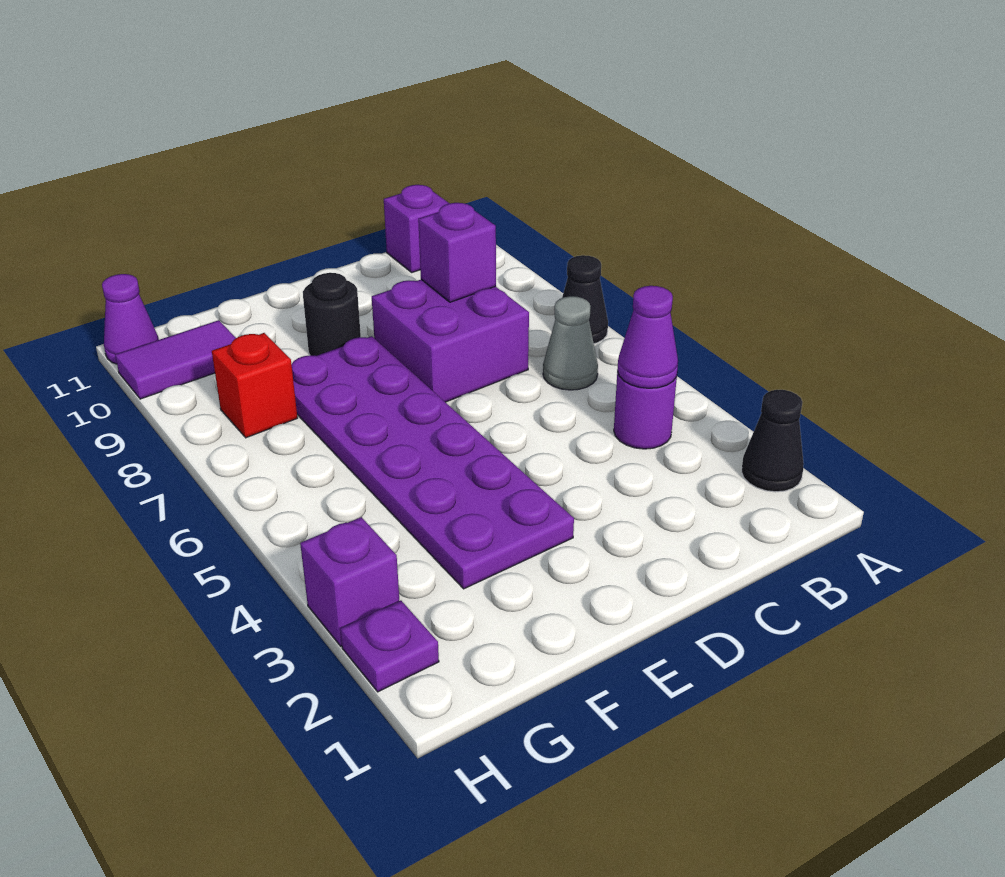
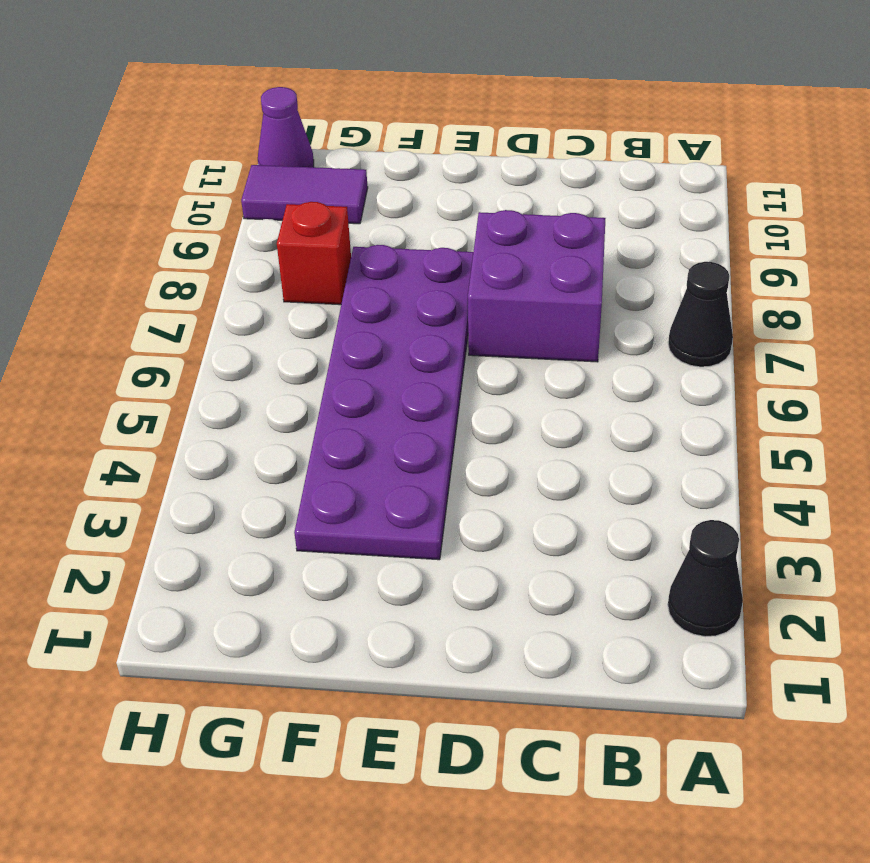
none -> purple 1x1 round brick [614,372,677,449]
none -> grey 1x1 cone [543,296,598,390]
none -> purple 1x1 brick [384,185,449,272]

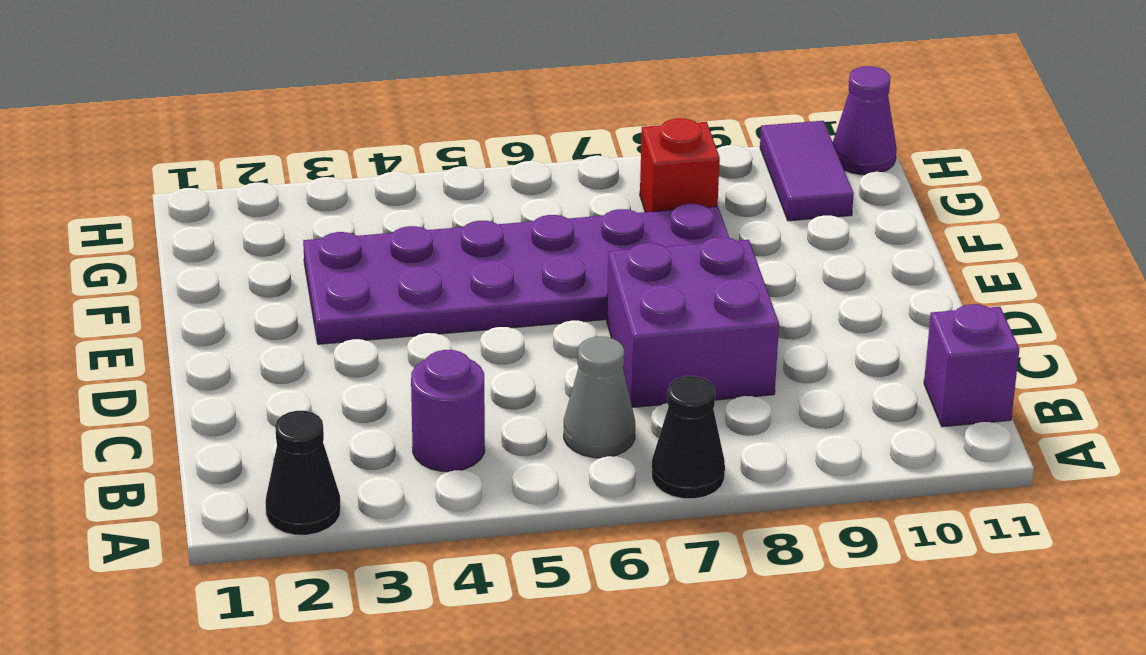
none -> black 1x1 round brick [303,273,361,356]
none -> purple 1x1 plate [340,601,439,692]
none -> purple 1x1 brick [300,517,399,646]

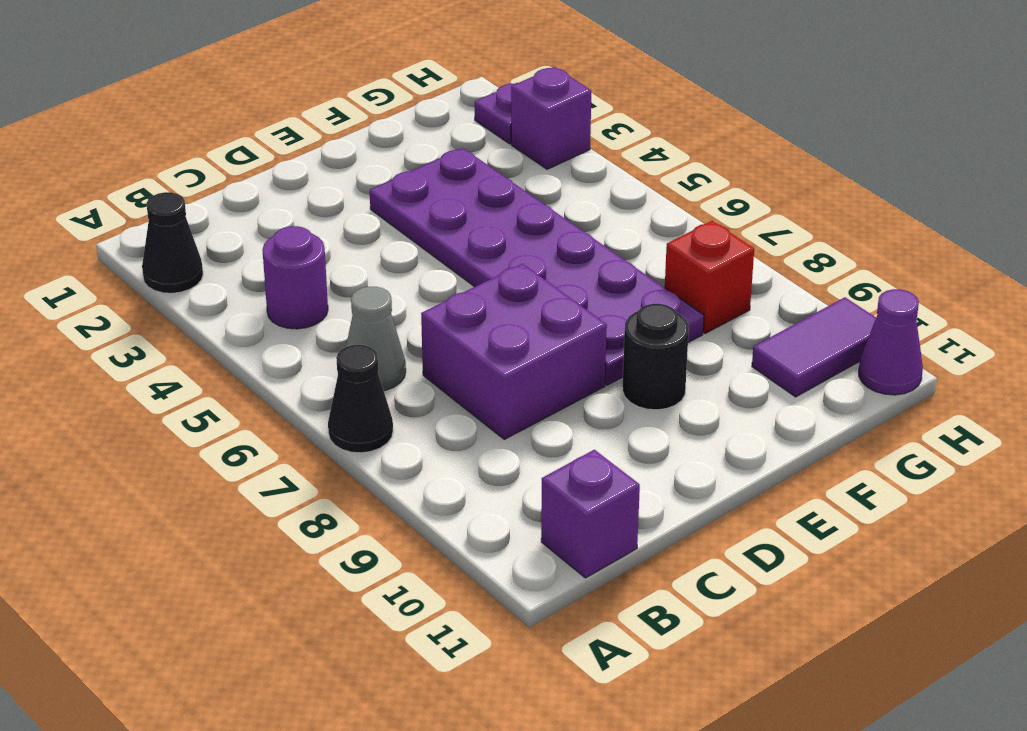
none -> purple 1x1 cone [617,286,678,388]
none -> purple 1x1 brick [418,203,496,302]

